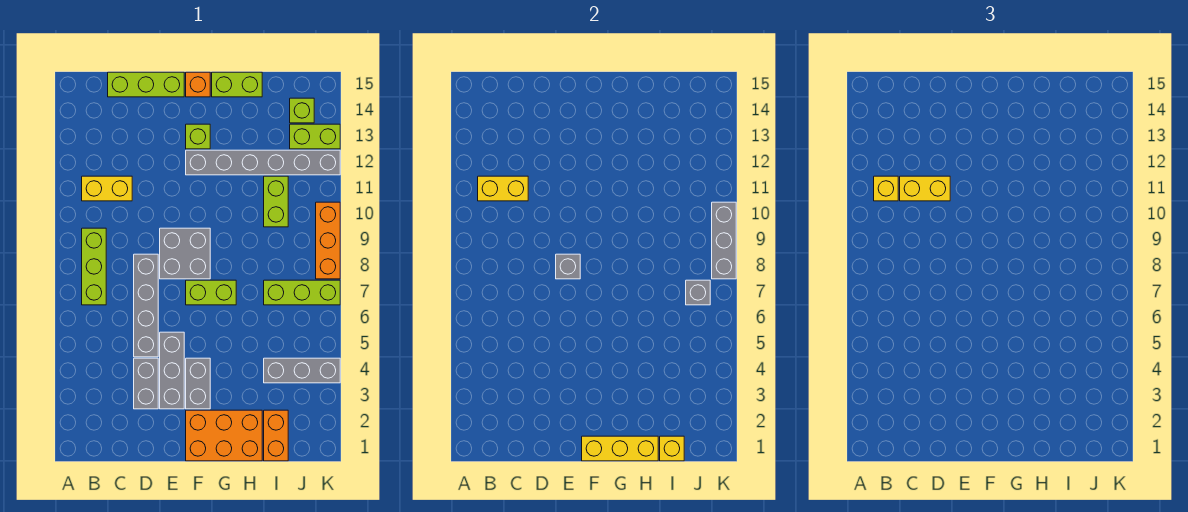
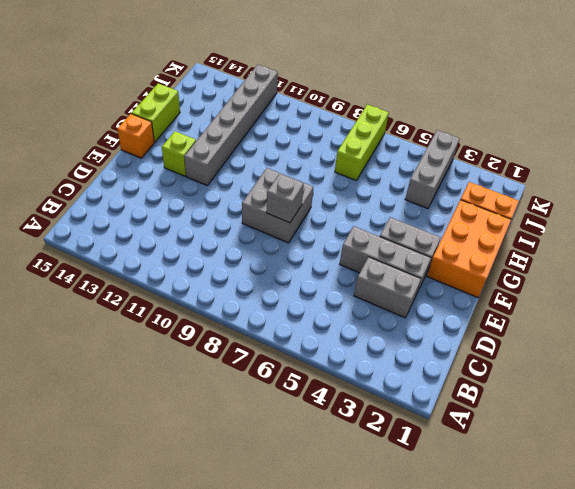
none -> lime 1x3 brick [82,228,106,305]
none -> yellow 1x2 brick [82,176,132,201]
none -> lime 1x3 brick [108,72,184,97]

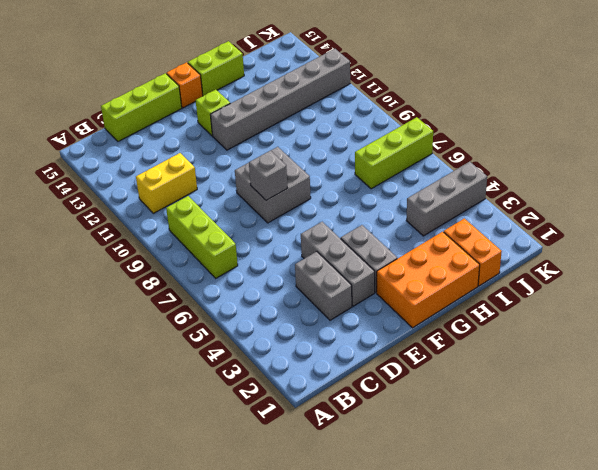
none -> grey 1x4 brick [134,254,158,357]
none -> lime 1x2 brick [186,280,236,305]
none -> lime 1x2 brick [264,176,288,227]

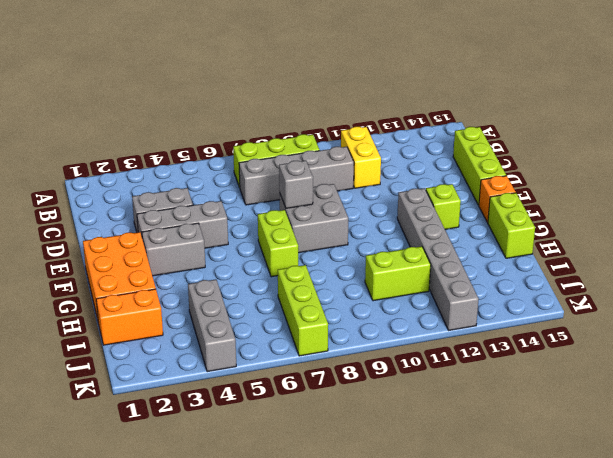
grey 1x4 brick [239,147,354,205] -> grey 1x4 brick moved to [134,254,158,357]
none -> lime 1x2 brick [290,124,340,149]
none -> lime 1x1 brick [290,98,314,123]
none -> orange 1x3 brick [316,202,340,279]

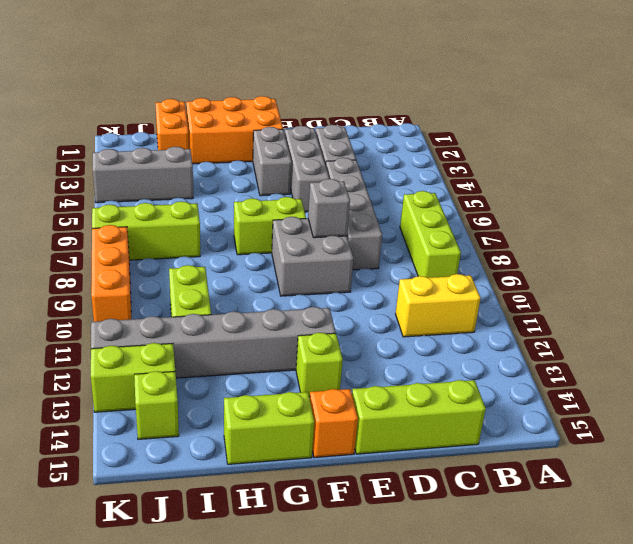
none -> yellow 1x2 brick [478,176,528,201]
none -> yellow 1x3 brick [582,436,658,461]
none -> yellow 1x1 brick [660,436,684,461]

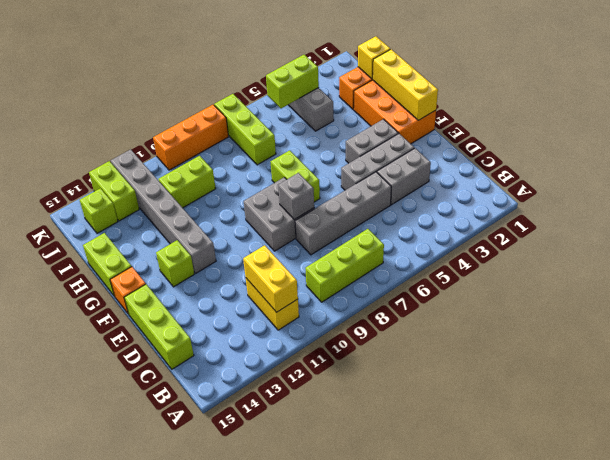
lime 1x2 brick [266,55,319,108] -> none
none -> grey 1x1 brick [686,280,710,305]
none -> grey 1x3 brick [712,202,736,279]
none -> yellow 1x1 brick [874,176,898,201]

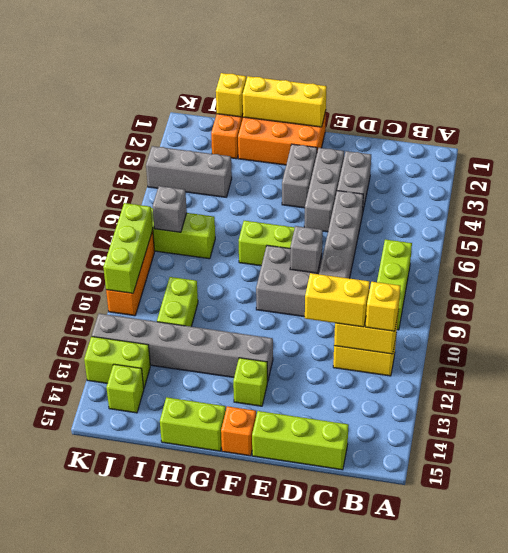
lime 1x3 brick [103,203,153,293] -> grey 1x3 brick [712,202,736,279]

